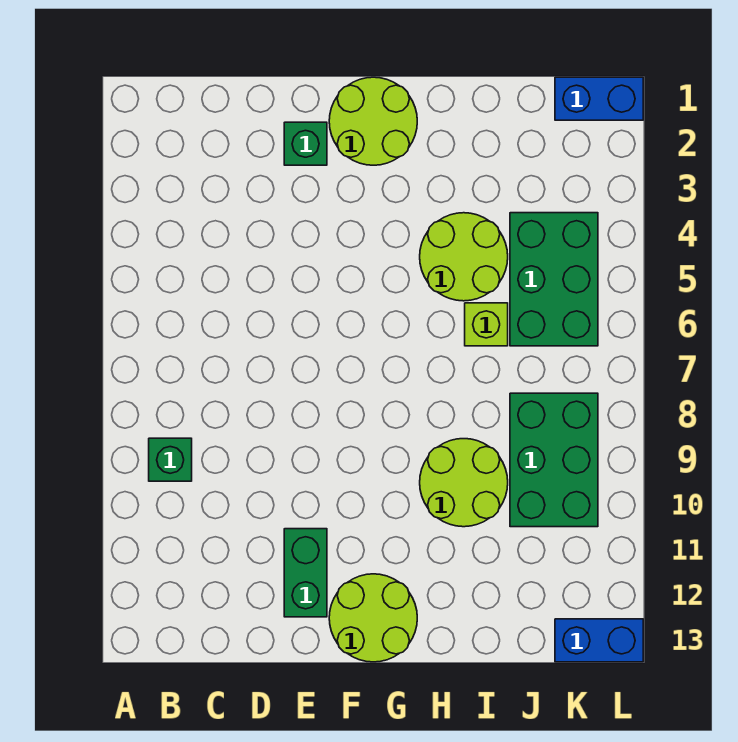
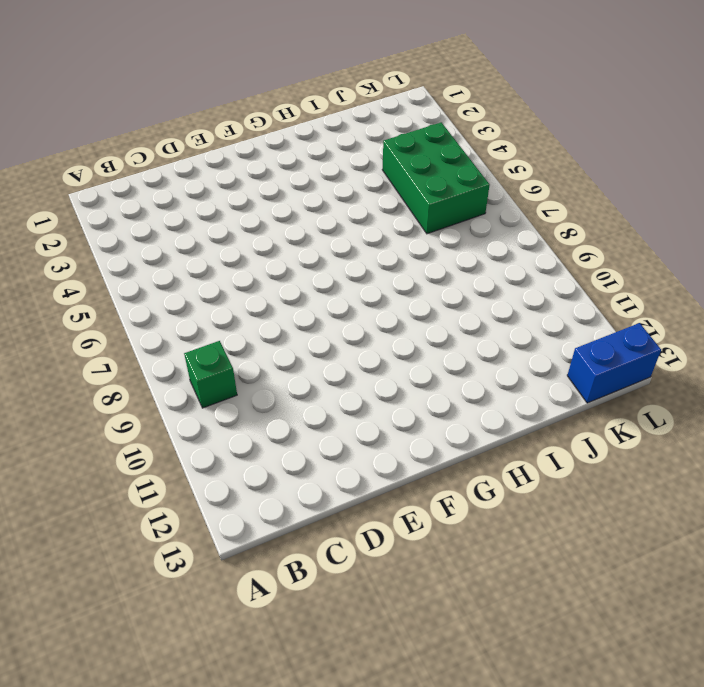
none -> green 1x1 brick [284,122,327,165]
none -> green 1x2 brick [284,529,327,617]
none -> lime 2x2 round brick [329,77,417,165]

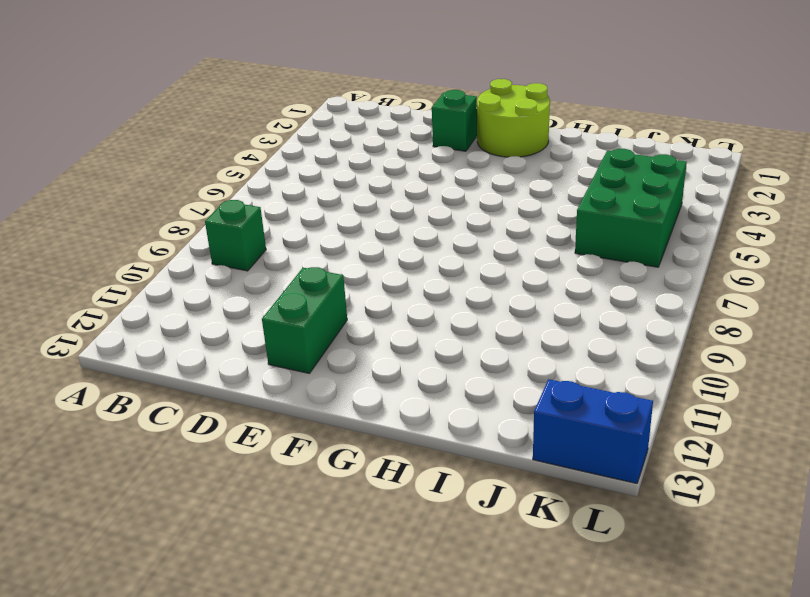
none -> lime 2x2 round brick [329,574,417,662]
none -> lime 2x2 round brick [420,213,508,301]
none -> lime 2x2 round brick [420,439,508,527]

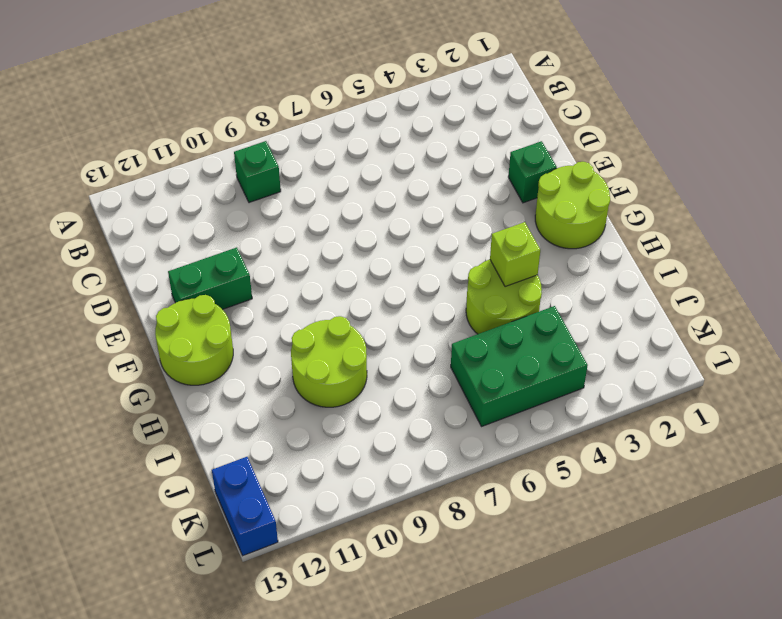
lime 1x1 brick [490,222,540,287] -> lime 1x1 brick moved to [465,303,508,346]
none -> green 2x3 brick [510,393,598,527]
none -> blue 1x2 brick [555,77,643,120]

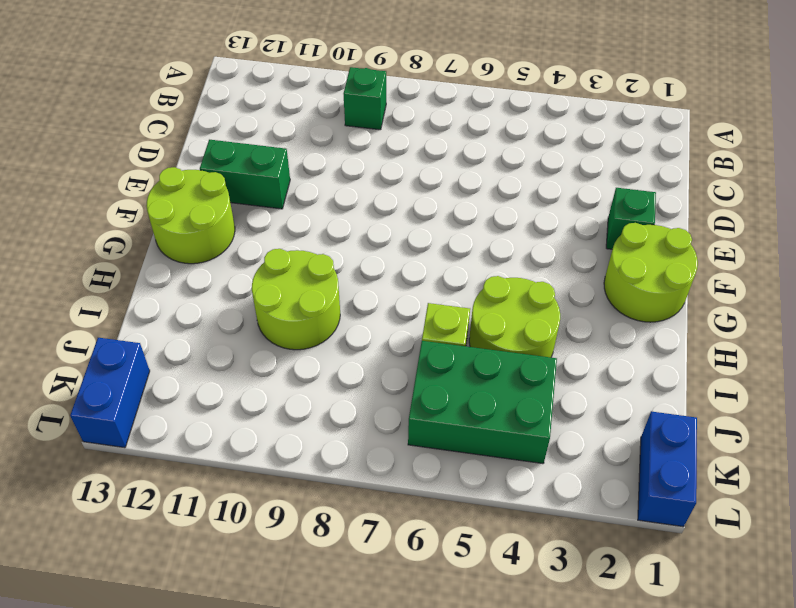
none -> green 2x3 brick [510,393,598,527]

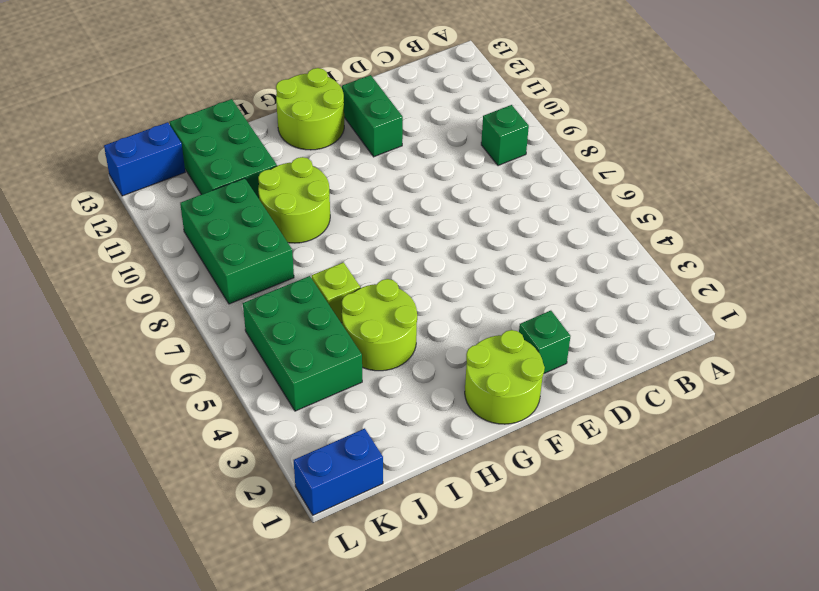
green 2x3 brick [170,99,277,198] -> none

